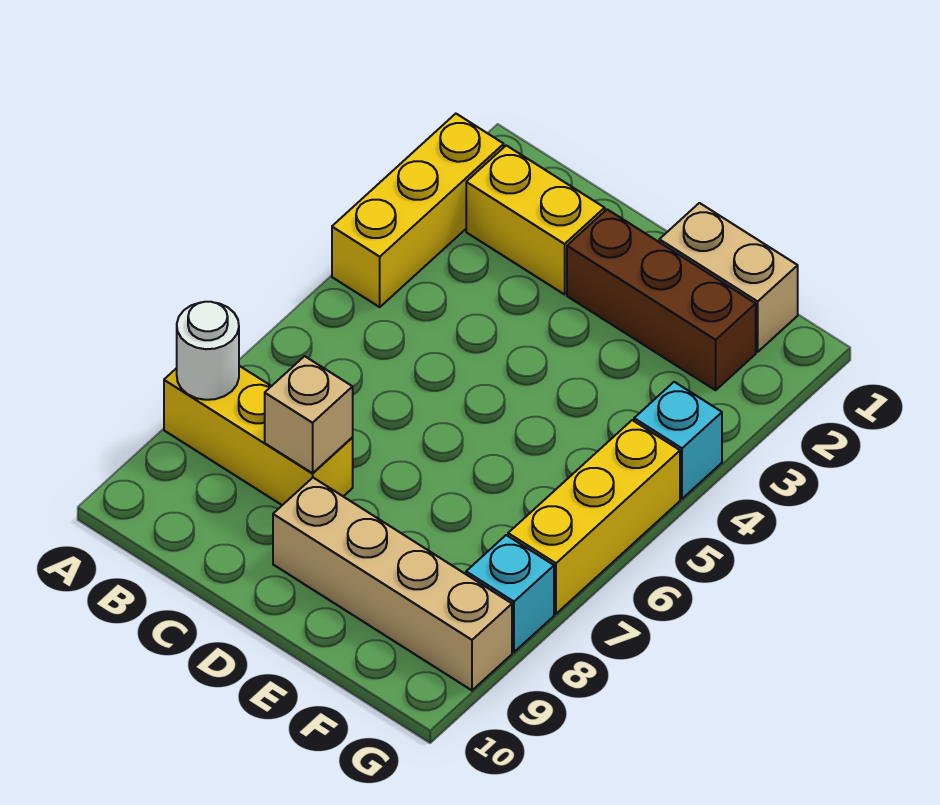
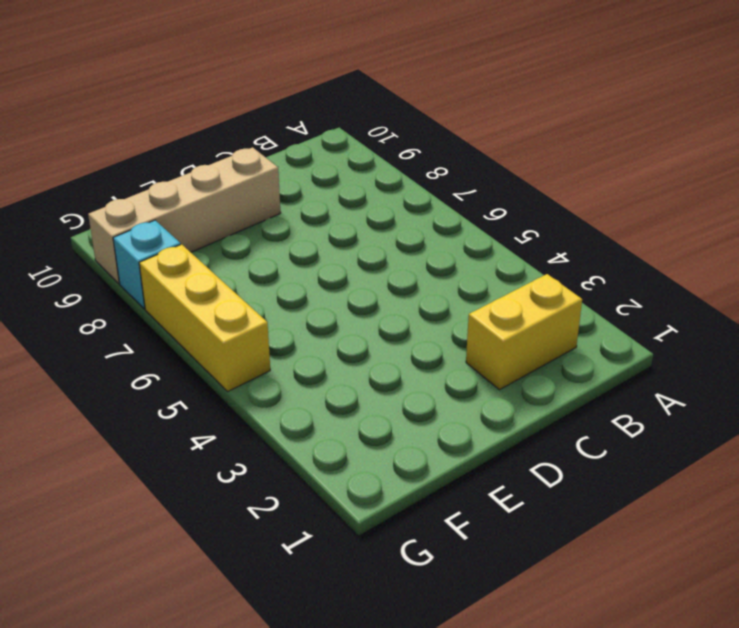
none -> yellow 1x3 brick [332,114,504,307]
none -> yellow 1x3 brick [164,366,353,505]

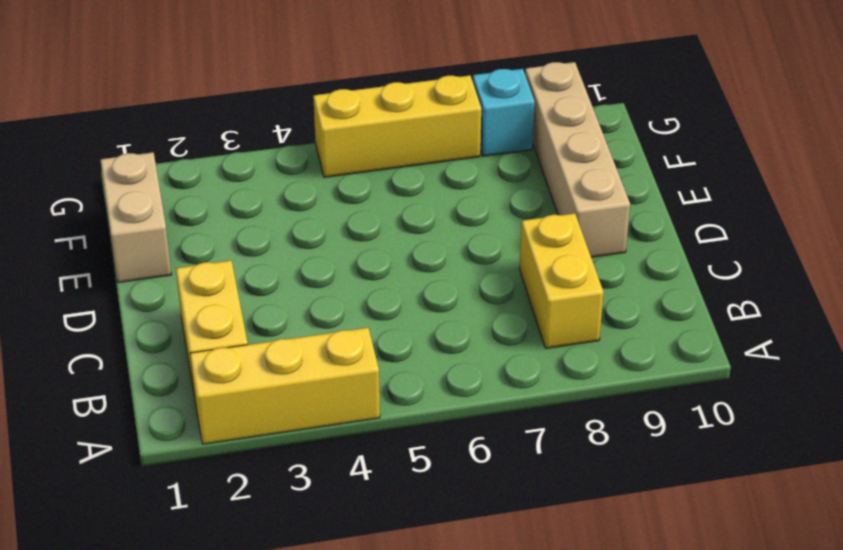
yellow 1x2 brick [520,213,604,348] -> yellow 1x3 brick [164,366,353,505]
none -> brown 1x3 brick [567,209,756,390]
none -> cyan 1x1 brick [634,382,722,499]

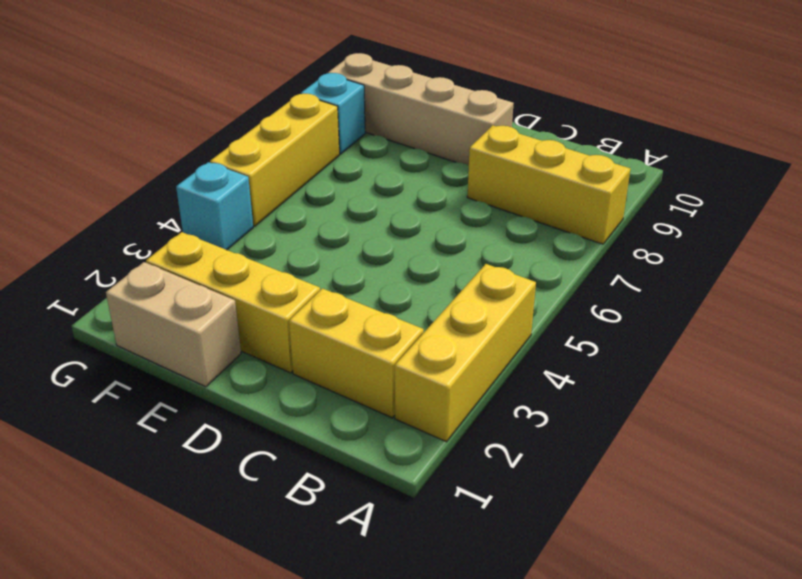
yellow 1x3 brick [146,232,320,373] -> brown 1x3 brick [567,209,756,390]
none -> white 1x1 round brick [177,302,239,400]
none -> tan 1x1 brick [265,356,353,473]

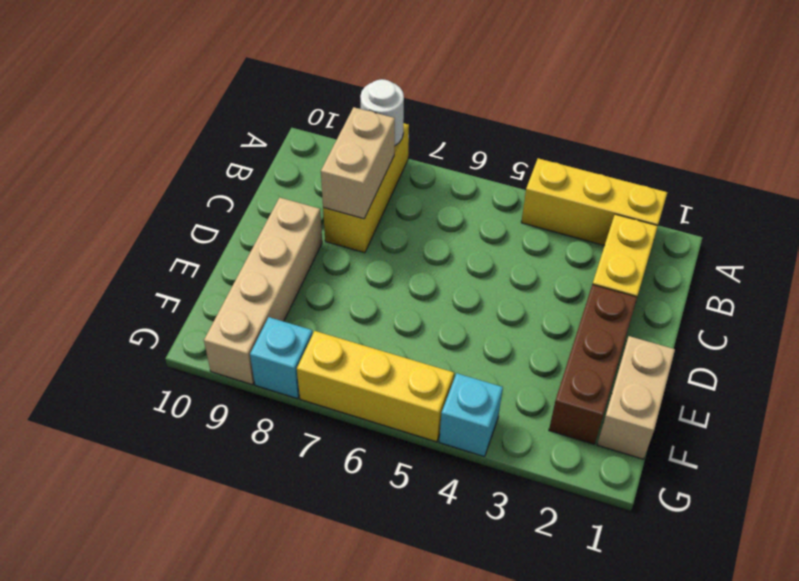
tan 1x2 brick [321,107,395,219] -> tan 1x1 brick [265,356,353,473]

